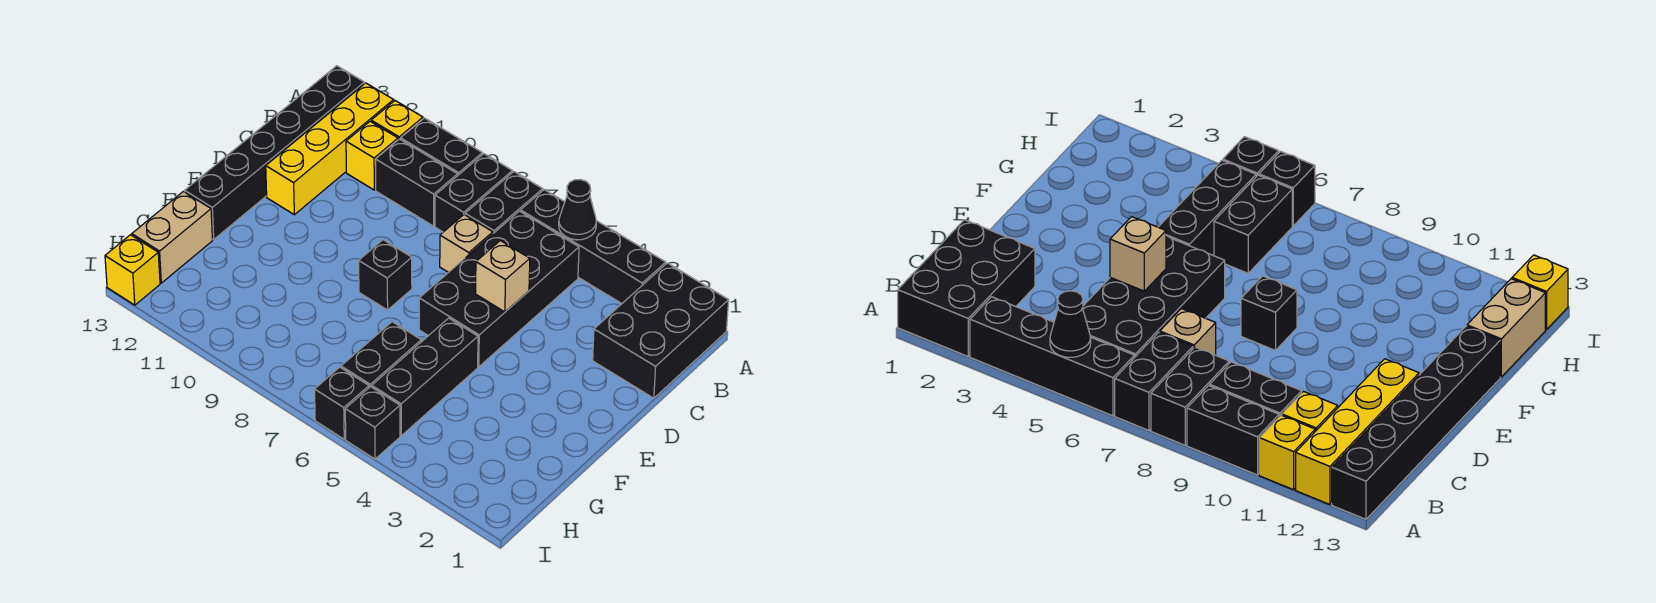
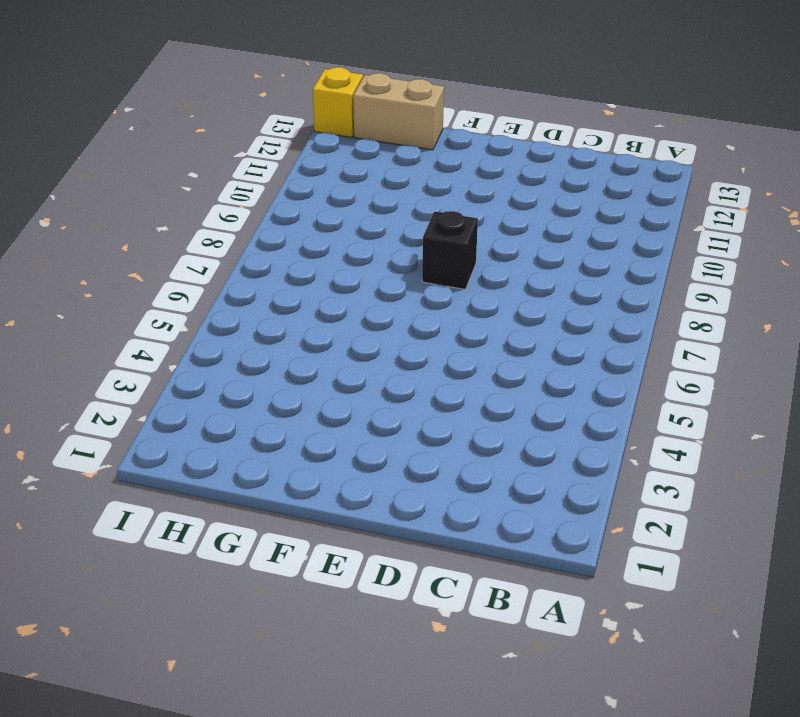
none -> black 2x3 brick [593,263,729,398]
none -> black 1x4 brick [521,190,666,304]
none -> black 1x2 brick [465,172,543,233]

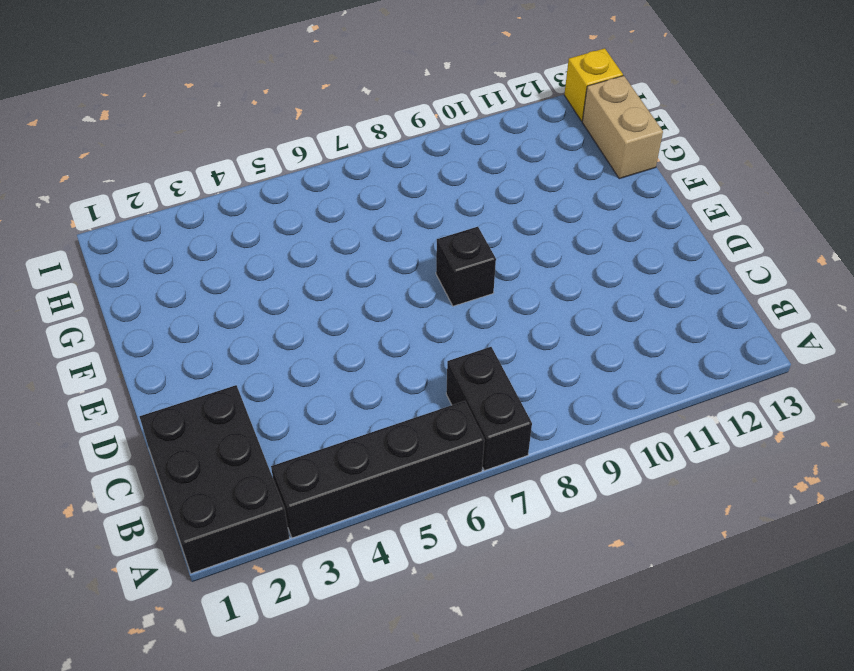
none -> black 1x2 brick [435,154,512,232]
none -> black 1x2 brick [401,118,482,175]
none -> yellow 1x1 brick [371,101,423,140]

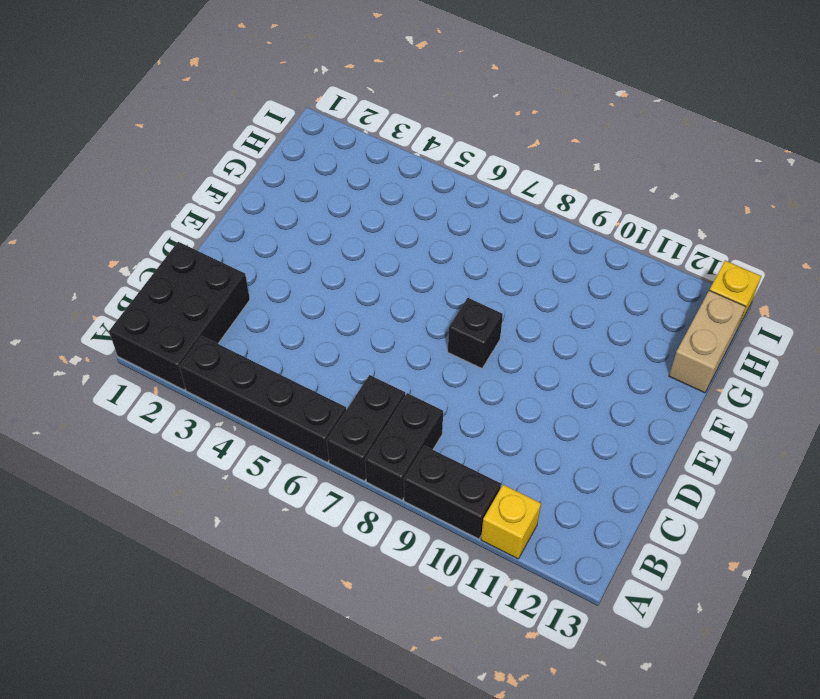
none -> yellow 1x4 brick [266,83,394,215]
none -> black 1x6 brick [185,66,364,239]
none -> black 2x4 brick [419,211,579,367]

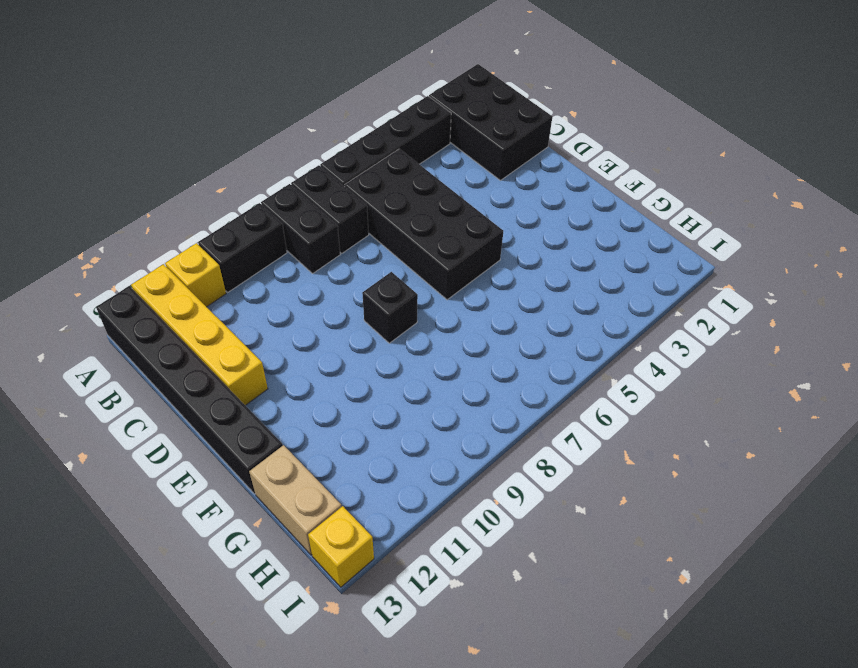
none -> black 1x2 brick [376,139,458,226]
none -> yellow 1x1 brick [346,121,398,190]
none -> tan 1x1 brick [440,215,493,273]

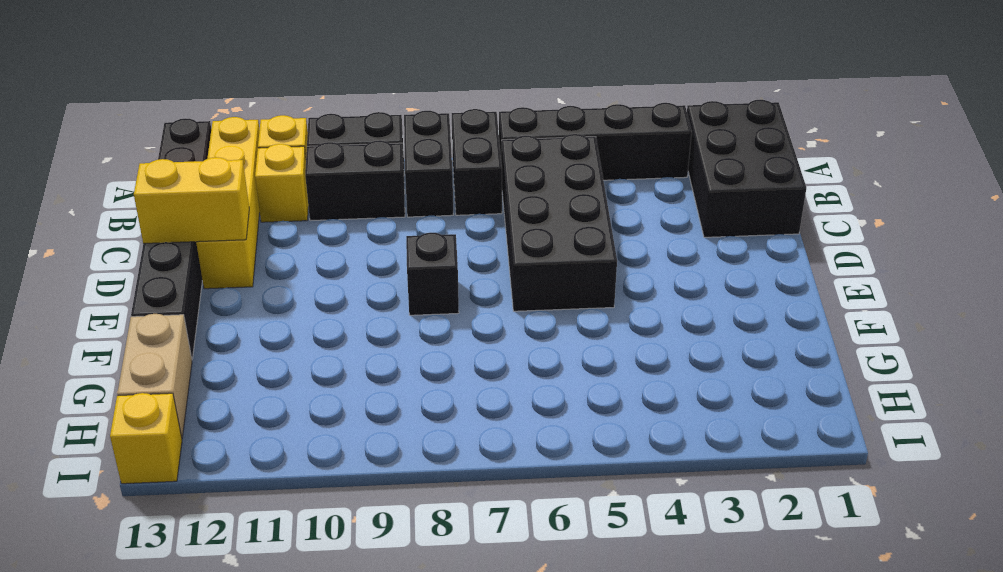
yellow 1x2 brick [134,157,249,244] -> none
none -> tan 1x1 brick [440,215,493,273]
none -> black 1x3 brick [372,318,478,436]
none -> black 1x2 brick [341,322,421,387]

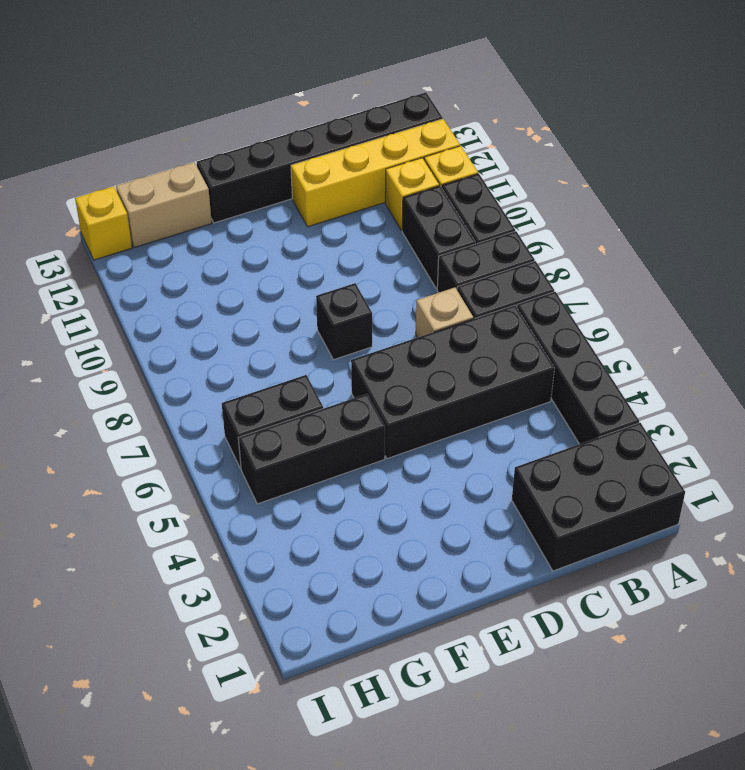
none -> black 1x1 brick [345,387,400,459]
none -> black 1x1 brick [315,367,369,439]
none -> black 1x1 cone [559,180,596,240]

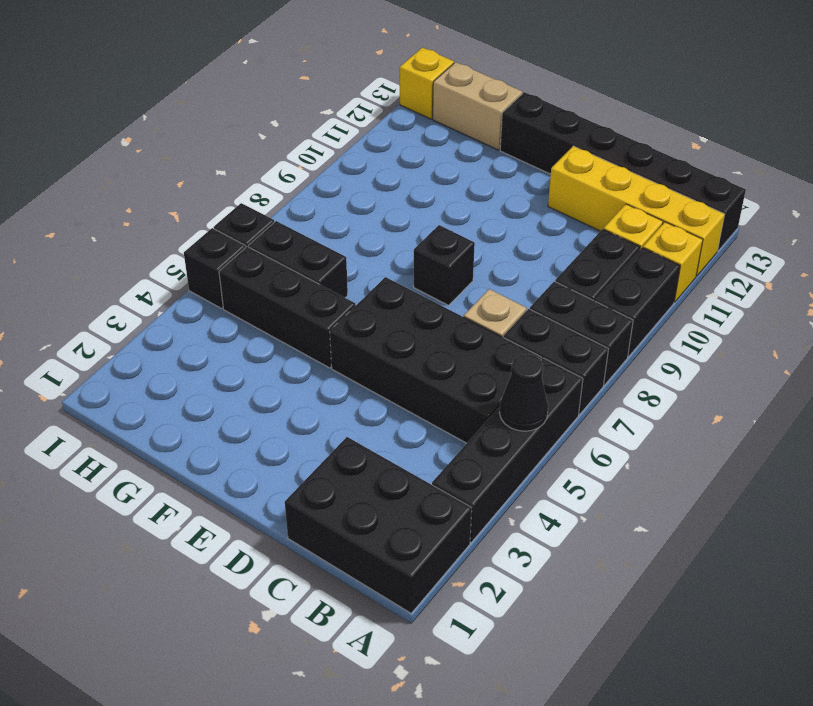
none -> tan 1x1 brick [476,241,530,312]

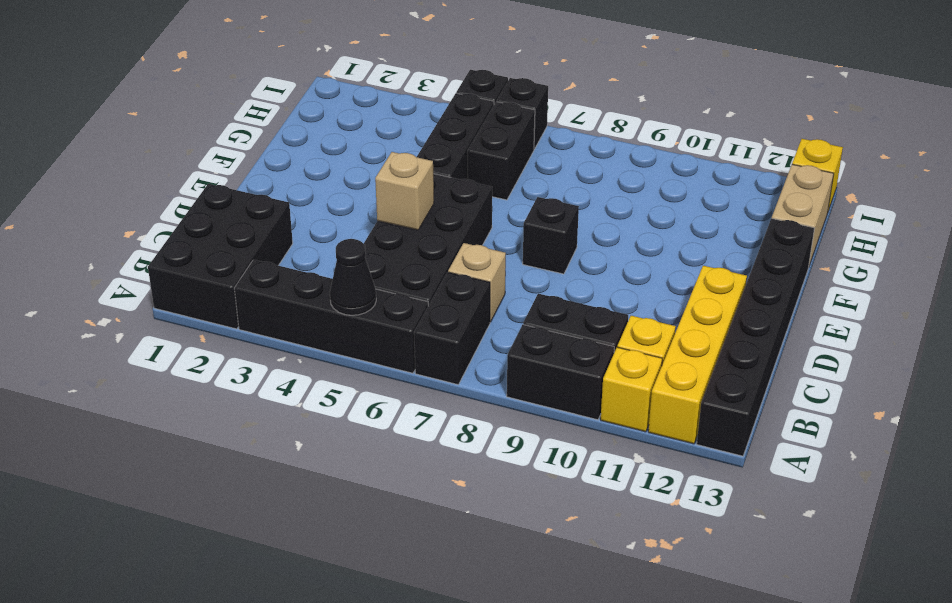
none -> black 1x2 brick [435,154,512,232]

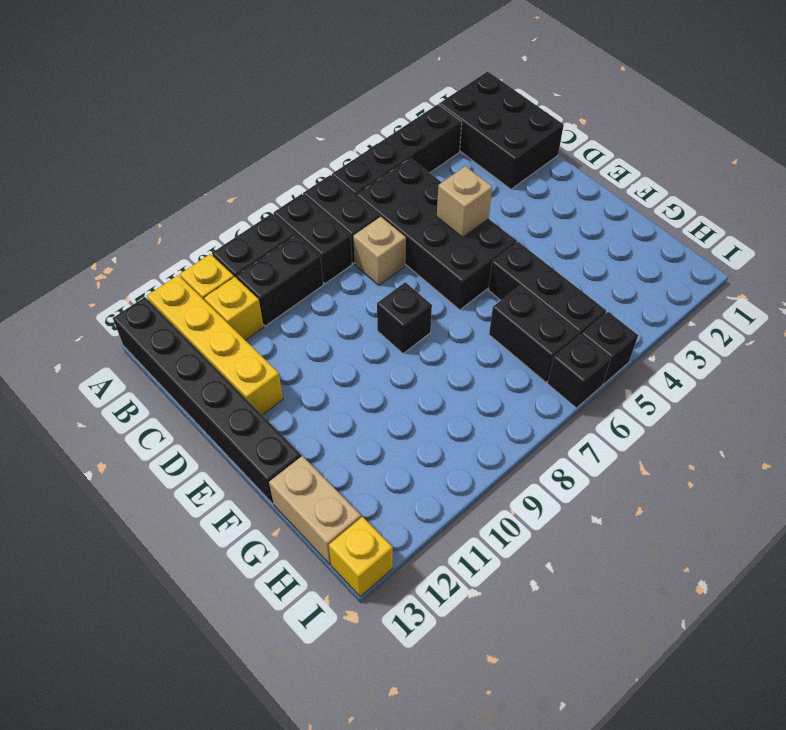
none -> black 1x1 cone [559,180,596,240]

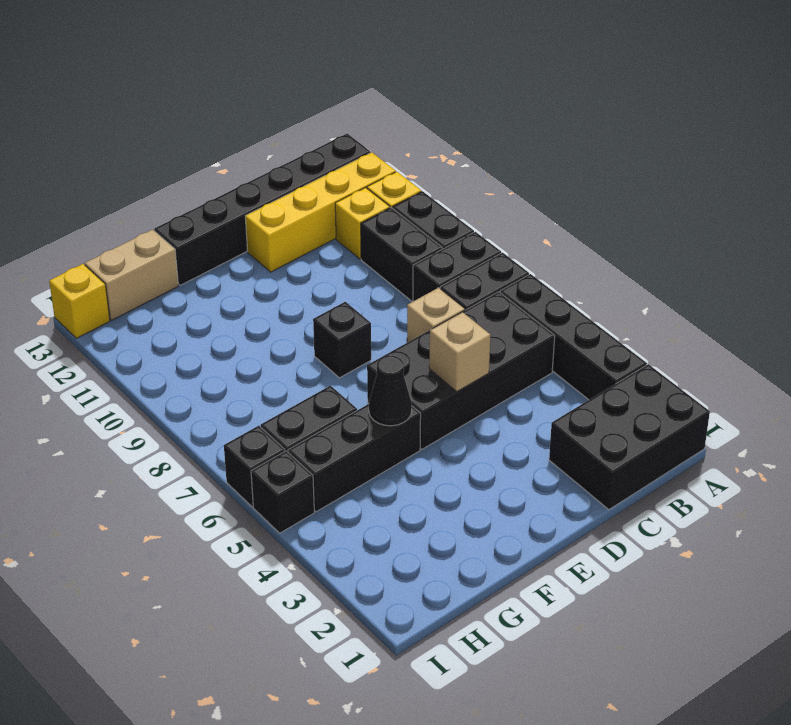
black 1x1 cone [369,355,412,426] -> black 1x1 cone moved to [559,180,596,240]

